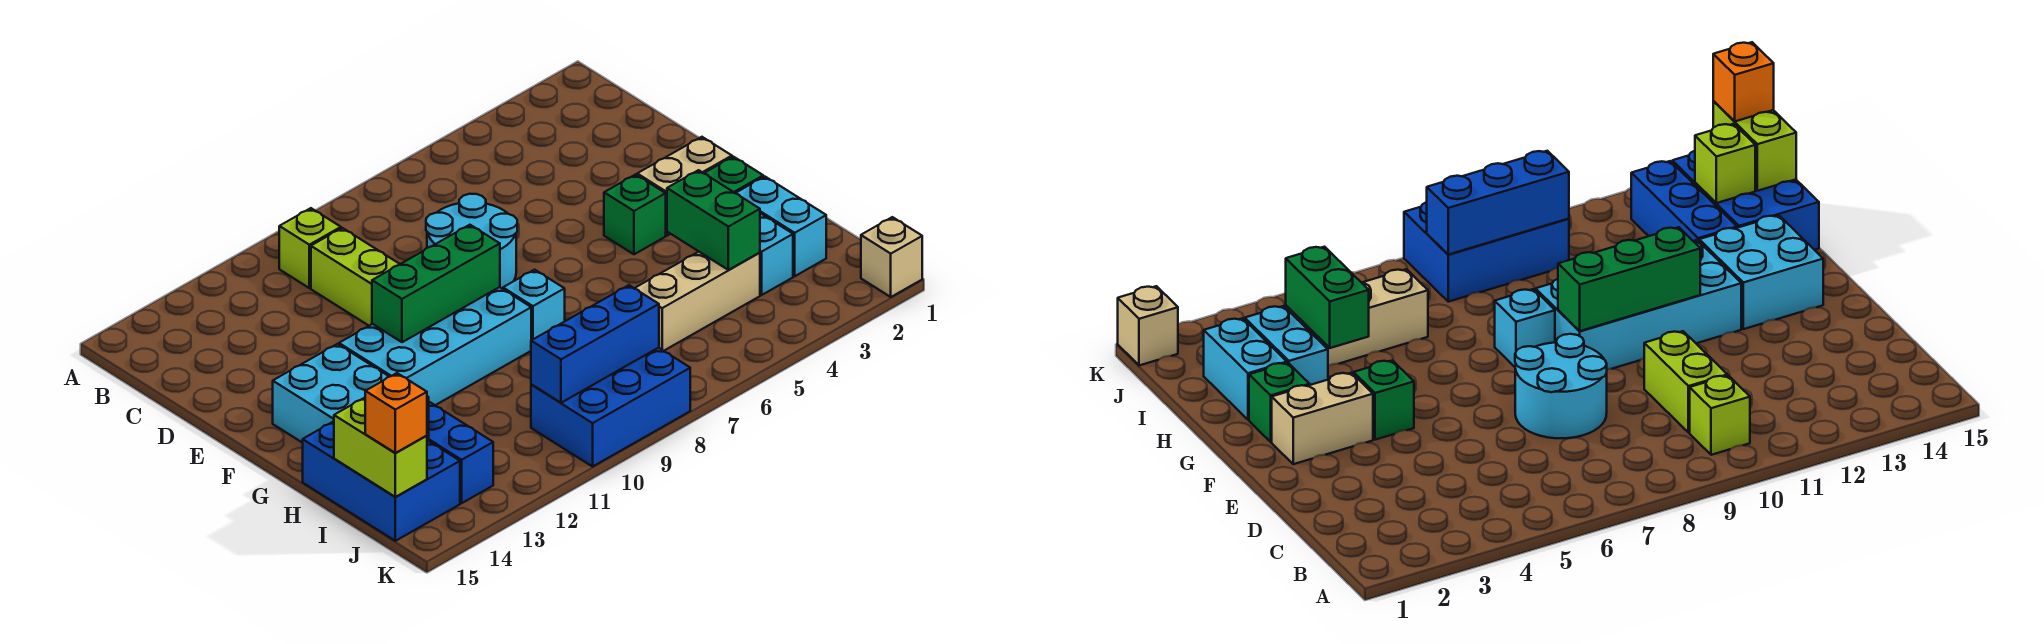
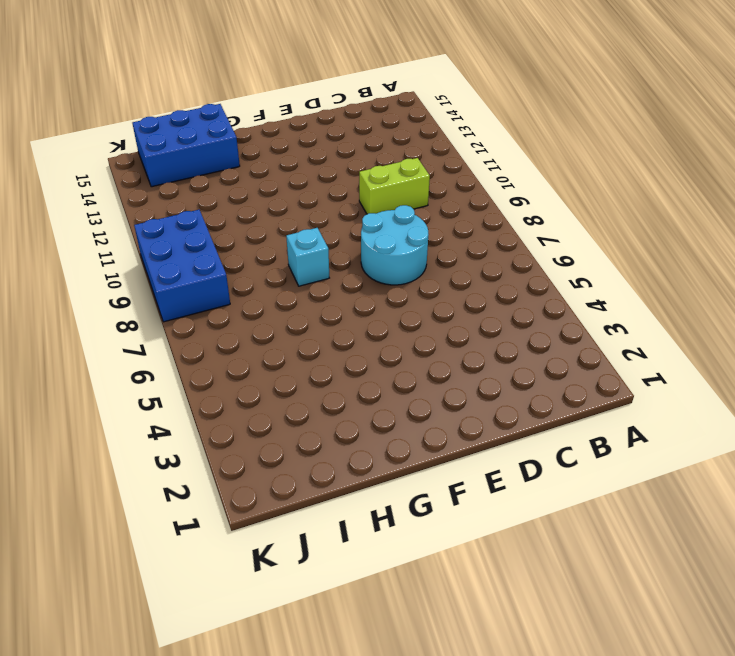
none -> lime 1x1 brick [279,208,341,288]
none -> tan 1x2 brick [637,137,732,235]
none -> green 1x1 brick [604,174,666,254]

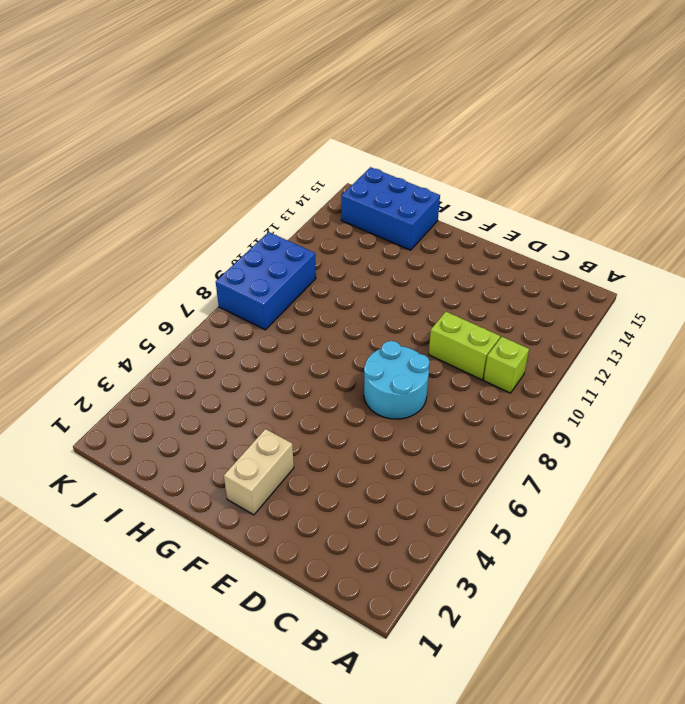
none -> green 1x1 brick [604,174,666,254]
none -> cyan 2x4 brick [339,287,531,405]
none -> cyan 2x2 brick [273,344,389,443]

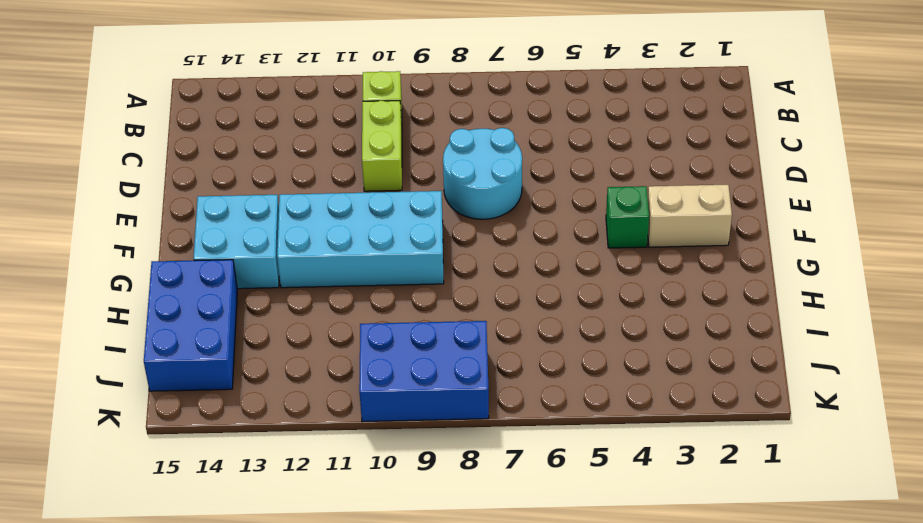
none -> green 1x1 brick [704,157,763,193]
none -> cyan 1x1 brick [503,270,565,340]
none -> cyan 1x2 brick [736,177,826,276]

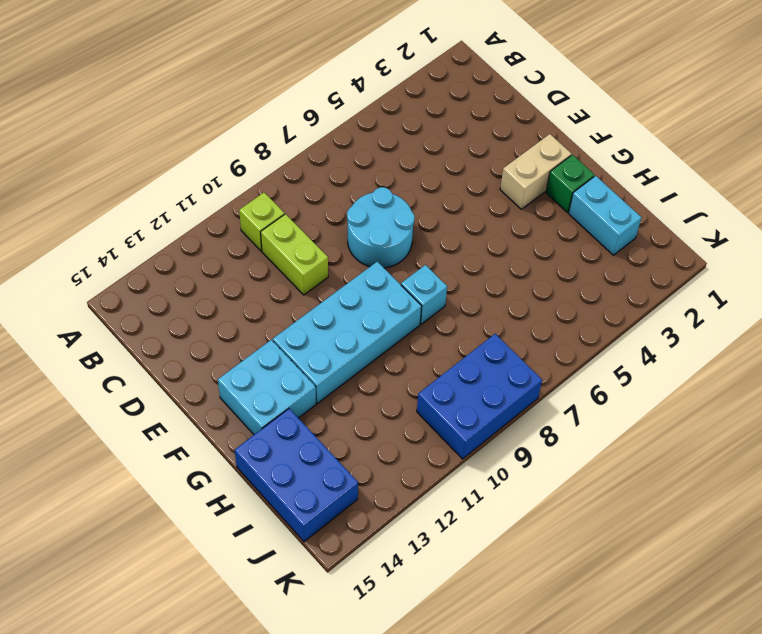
none -> green 1x1 brick [604,174,666,254]
none -> cyan 1x2 brick [760,213,793,295]
none -> blue 1x3 brick [429,402,493,503]

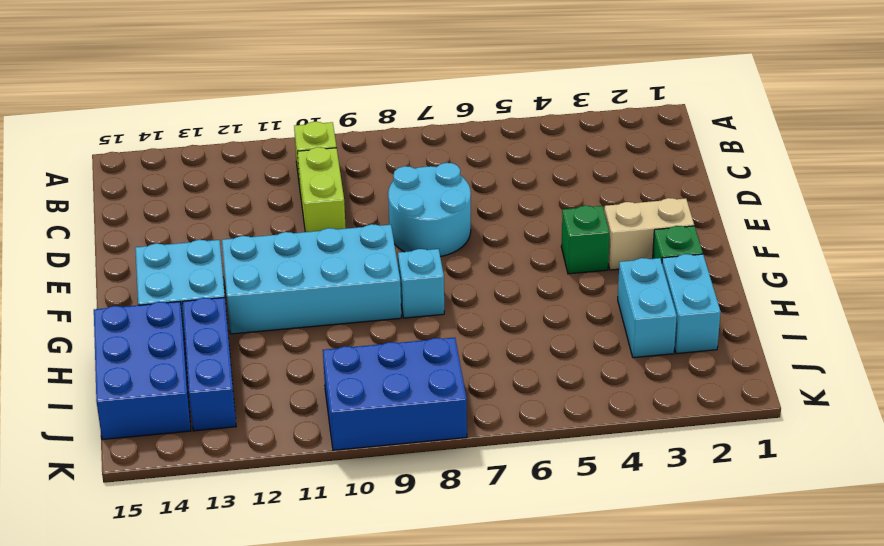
none -> tan 1x3 brick [634,252,760,351]
none -> tan 1x1 brick [861,217,922,297]
none -> green 1x3 brick [372,225,500,342]

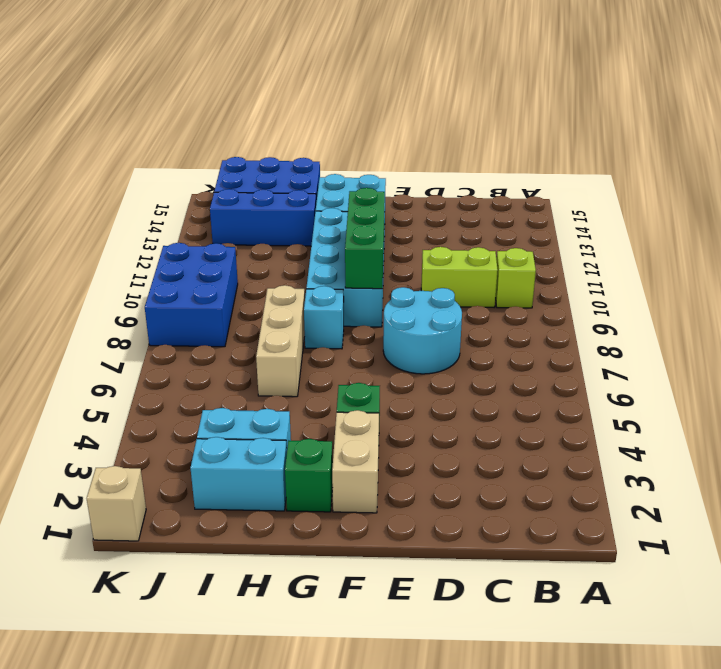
tan 1x3 brick [256,285,305,397] -> tan 1x3 brick moved to [634,252,760,351]
none -> green 1x2 brick [667,170,760,270]
none -> lime 1x1 brick [1695,124,1755,203]
none -> lime 1x2 brick [334,398,427,497]

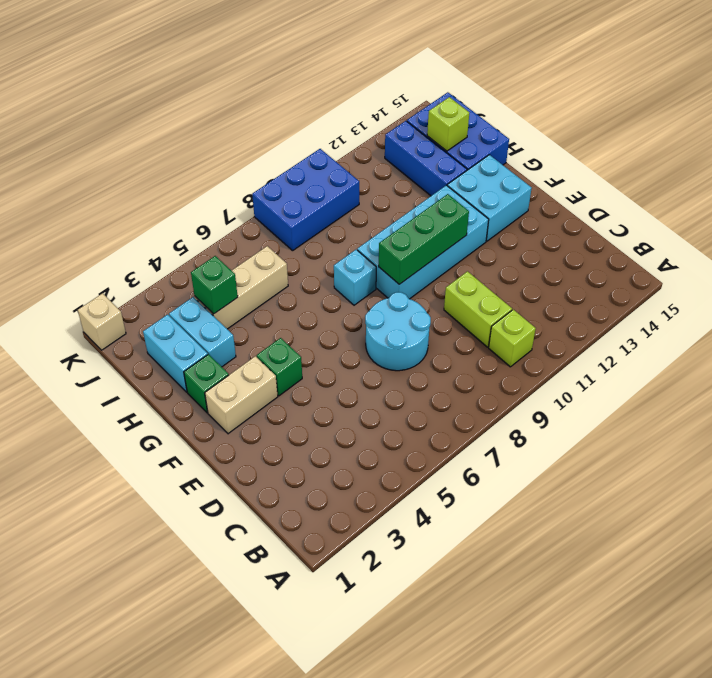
green 1x1 brick [191,256,238,314] -> green 1x2 brick [667,170,760,270]
none -> lime 1x2 brick [334,398,427,497]
none -> blue 1x3 brick [531,285,659,403]
none -> orange 1x1 brick [365,373,427,453]

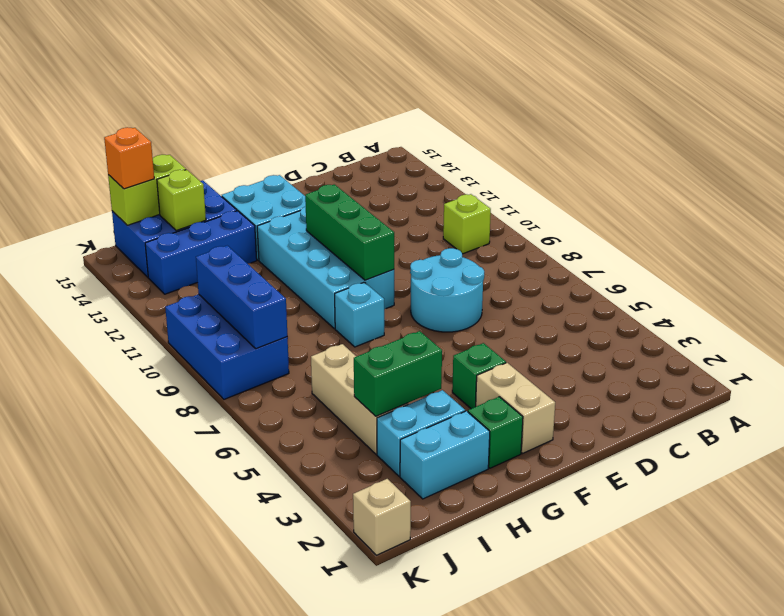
none -> lime 1x2 brick [311,228,400,326]

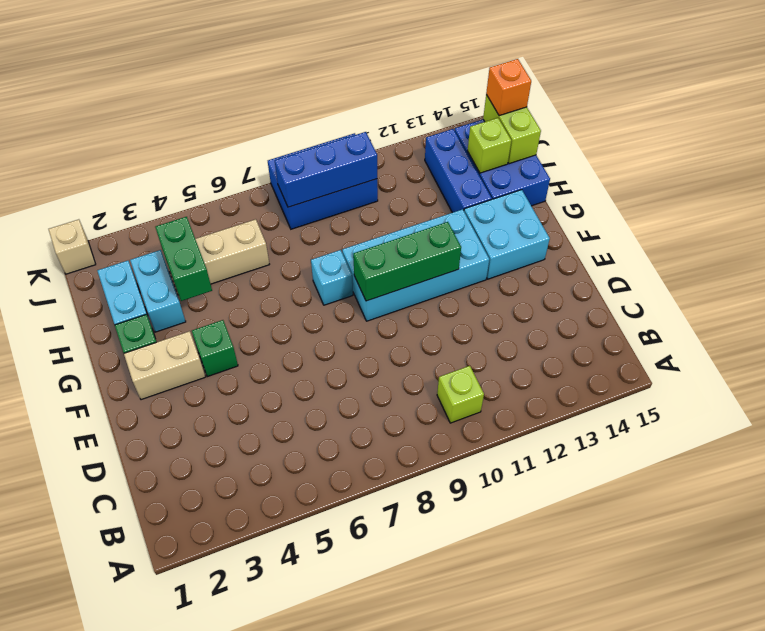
none -> lime 1x2 brick [311,228,400,326]
none -> cyan 2x2 round brick [426,194,517,289]

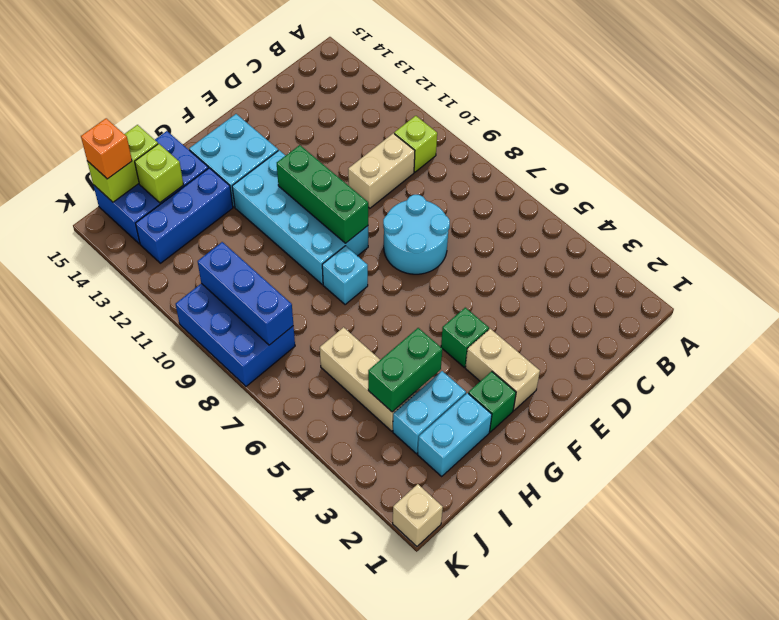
tan 1x2 brick [348,133,415,208] -> lime 1x2 brick [311,228,400,326]

